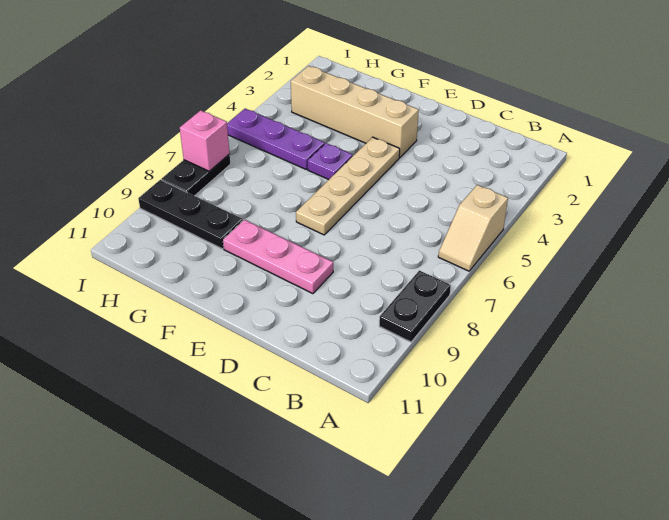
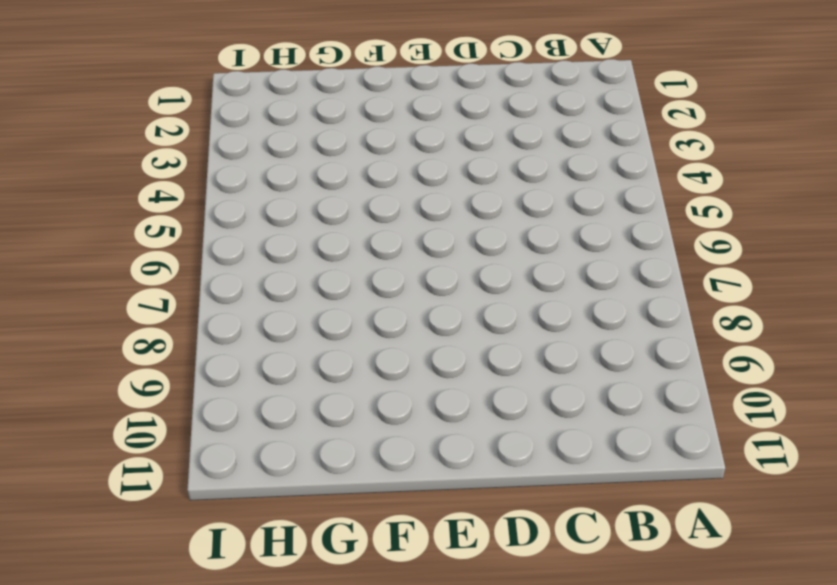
none -> tan 1x2 slope [438,185,508,271]
none -> black 1x2 plate [379,270,451,342]

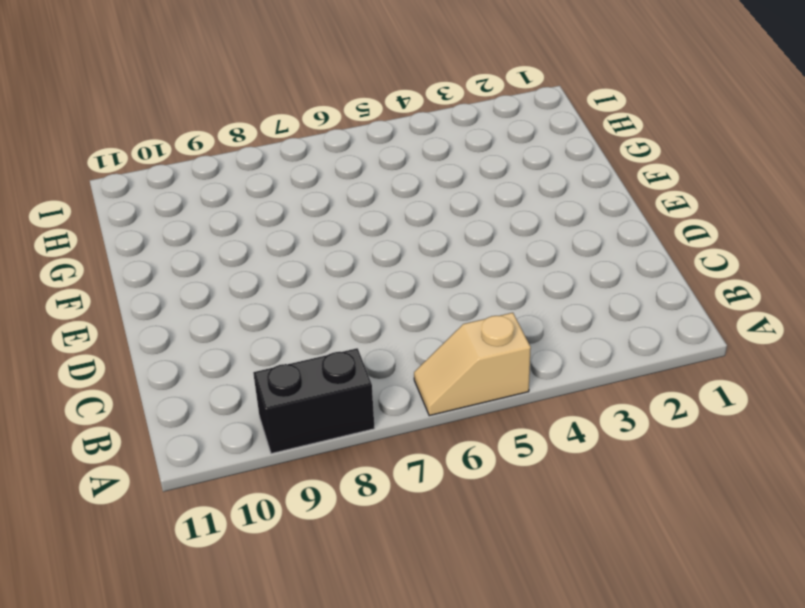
black 1x2 brick [253,348,375,454] -> black 1x2 plate [379,270,451,342]
none -> pink 1x3 plate [223,220,333,294]
none -> tan 1x4 brick [291,66,419,157]

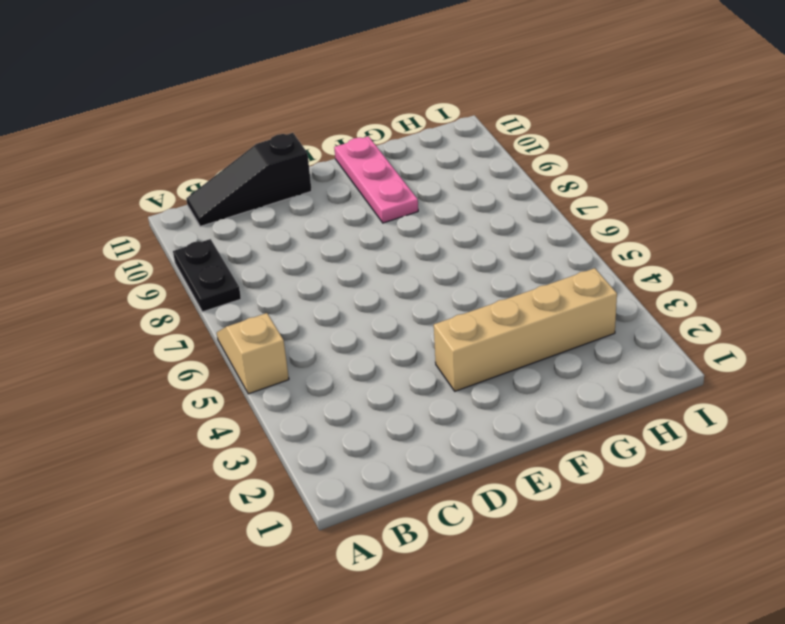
black 1x3 slope [186,133,312,226] -> none
pink 1x3 plate [334,136,418,223] -> pink 1x3 plate turned to [223,220,333,294]
none -> tan 1x4 plate [296,137,400,235]
none -> purple 1x1 plate [308,143,353,179]

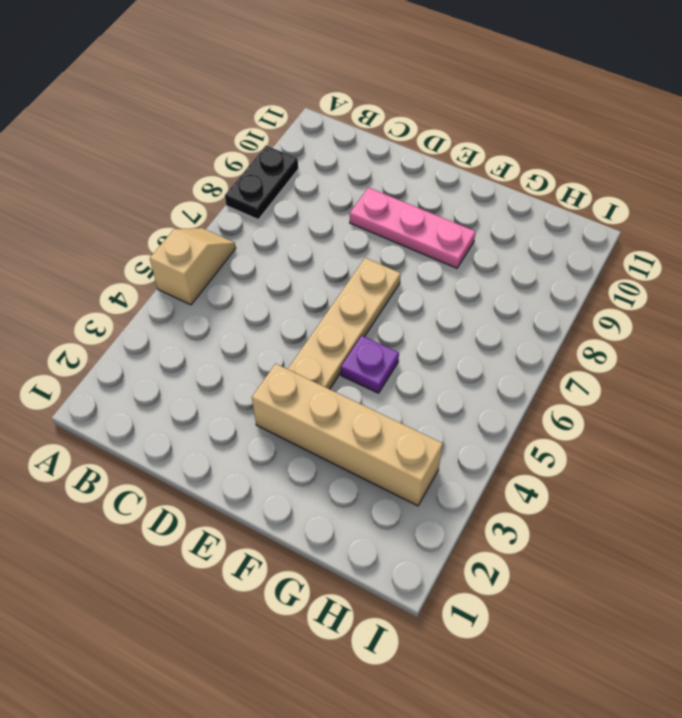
none -> purple 1x3 plate [227,109,325,169]
none -> black 1x3 plate [138,180,243,249]

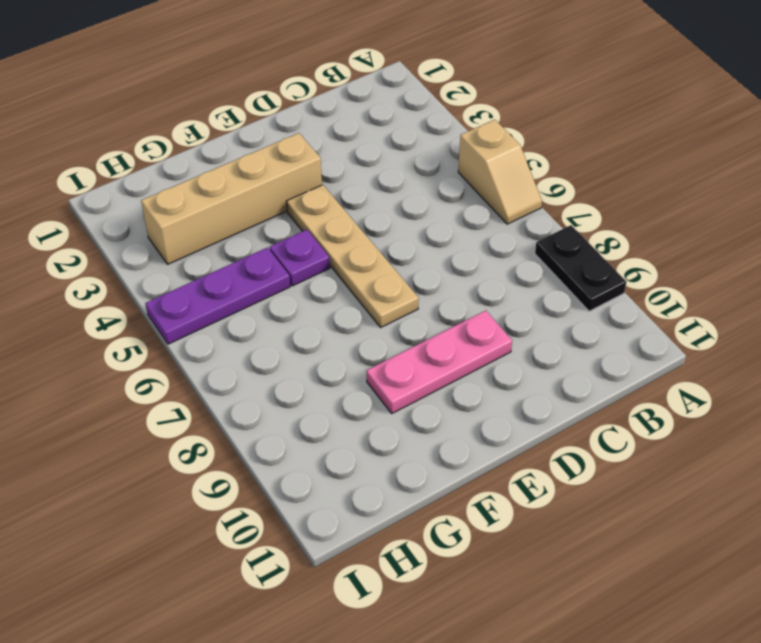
none -> black 1x3 plate [138,180,243,249]
none -> black 1x2 plate [162,154,230,196]

